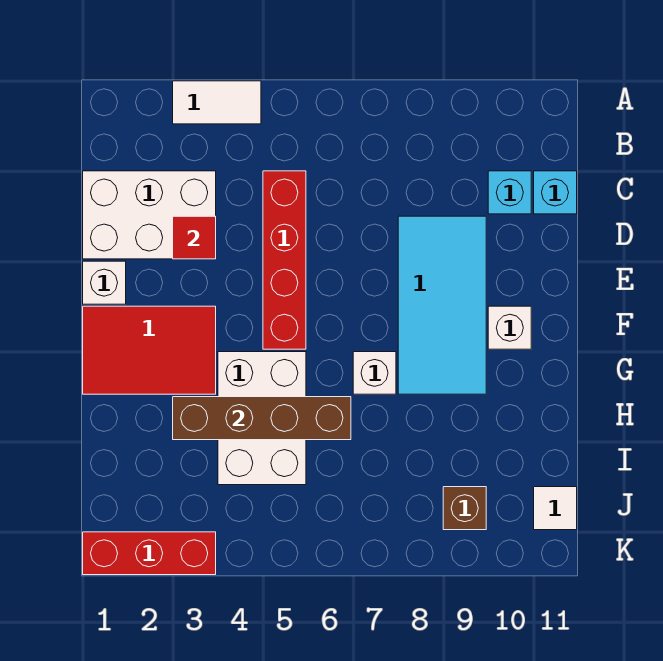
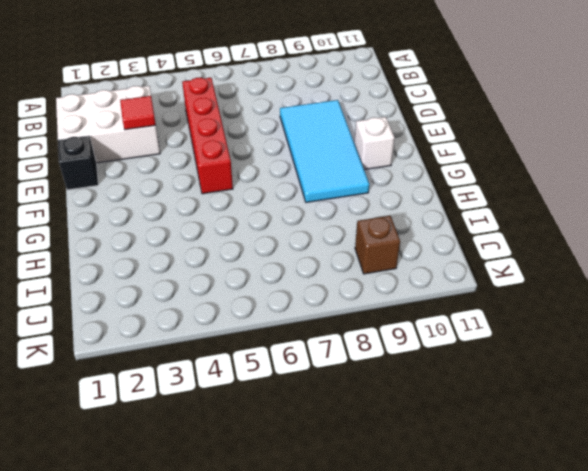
black 1x1 brick [58,136,98,190] -> white 1x1 brick [83,261,126,304]
none -> white 1x2 tile [173,81,261,124]
none -> cyan 1x1 brick [488,171,531,214]
none -> cyan 1x1 brick [534,171,577,214]

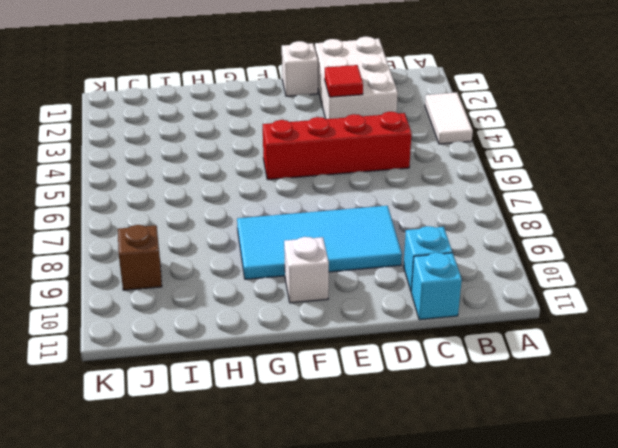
none -> red 2x3 tile [83,306,216,394]
none -> white 2x3 brick [218,352,306,485]
none -> white 1x1 brick [353,352,396,394]

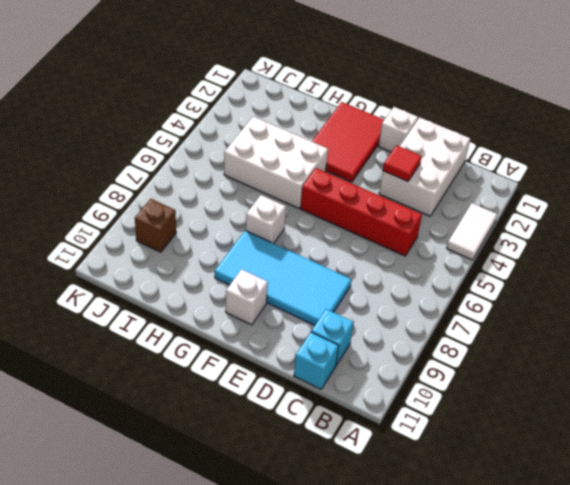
none -> white 1x1 tile [534,487,577,530]
none -> red 1x3 brick [83,532,216,575]
none -> brown 1x4 brick [173,397,351,440]

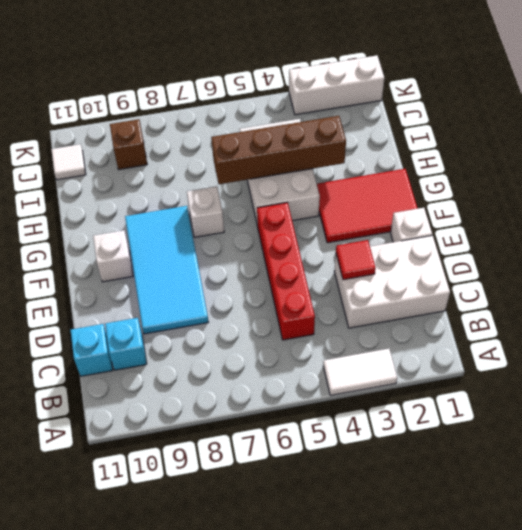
white 1x3 brick [289,55,384,115] -> red 1x3 brick [83,532,216,575]

